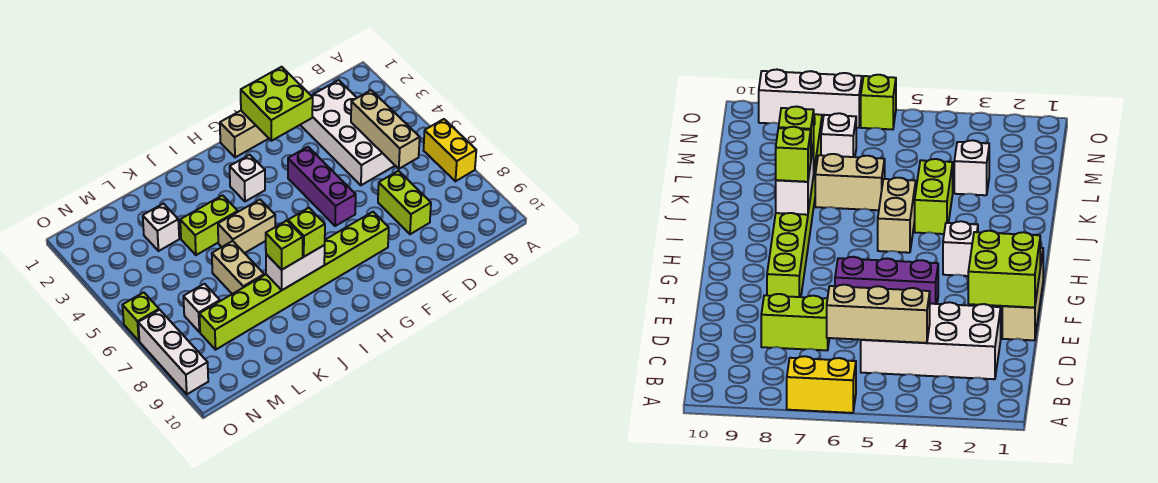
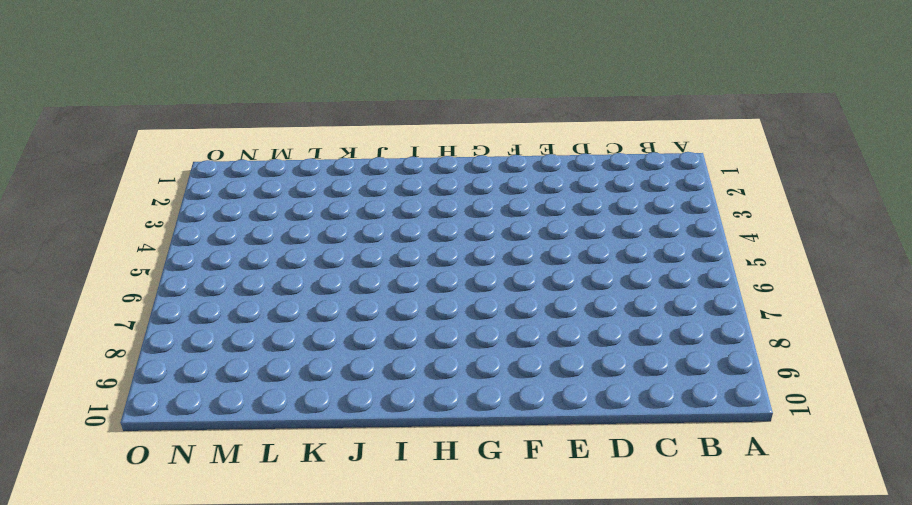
none -> yellow 1x2 brick [423,119,476,181]
none -> white 2x4 brick [301,80,395,185]
none -> lime 1x2 brick [378,171,431,234]

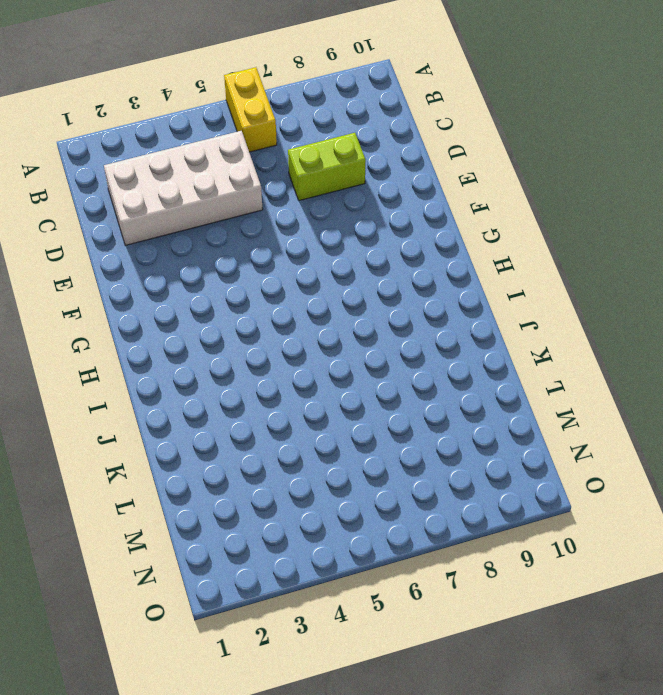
yellow 1x2 brick [224,67,277,152] -> yellow 1x2 brick turned to [423,119,476,181]
none -> tan 1x3 brick [220,111,269,157]
none -> purple 1x3 brick [288,147,356,226]
none -> lime 1x8 brick [199,212,389,350]

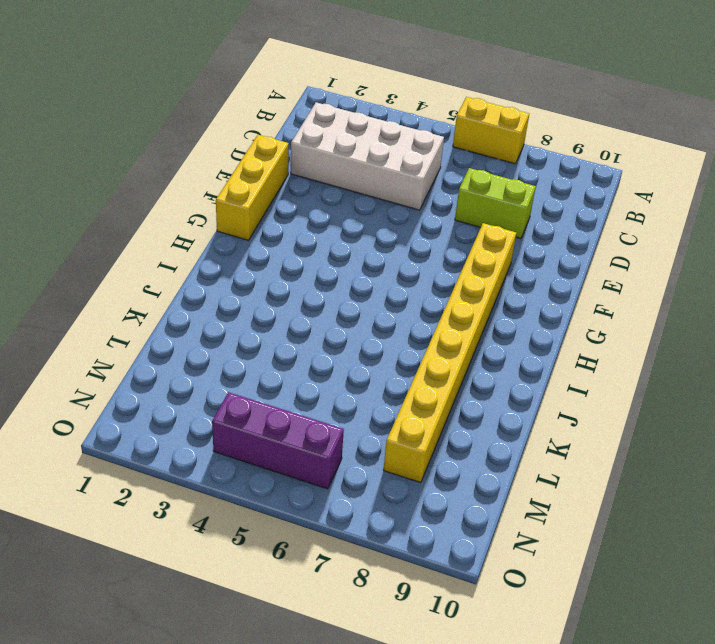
yellow 1x3 brick [216,135,289,240] -> tan 1x3 brick [220,111,269,157]
yellow 1x8 brick [383,223,516,483] -> lime 1x8 brick [199,212,389,350]
purple 1x3 brick [212,392,344,489] -> purple 1x3 brick moved to [288,147,356,226]
none -> white 1x1 brick [230,155,265,201]
none -> tan 1x2 brick [218,200,275,253]
none -> lime 1x2 brick [180,195,238,255]

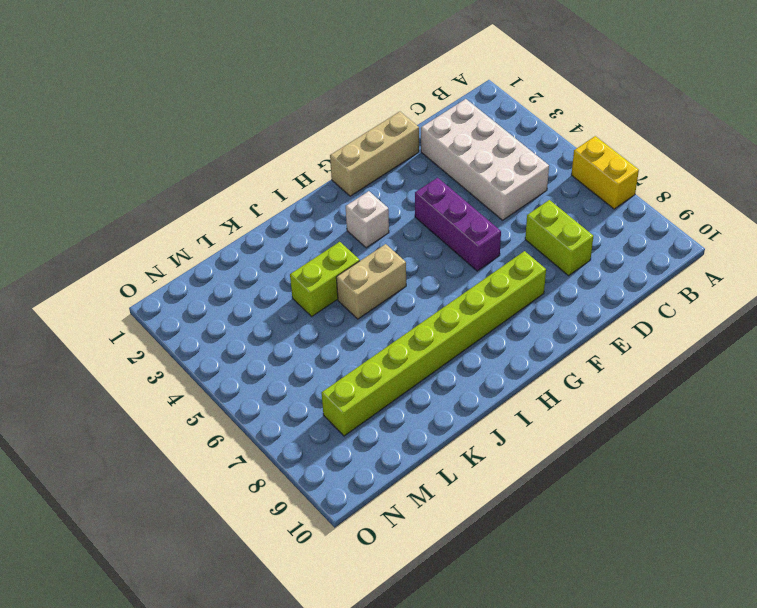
none -> tan 1x2 brick [212,241,264,294]
none -> white 1x1 brick [143,204,179,251]
none -> white 1x1 brick [183,284,220,332]

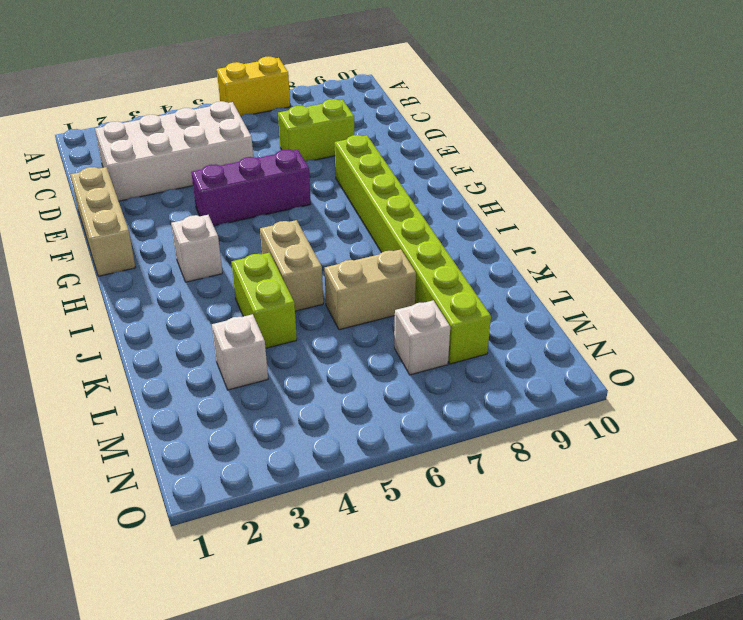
none -> lime 1x1 brick [122,292,159,341]
none -> white 1x3 brick [138,310,208,394]
none -> tan 1x3 brick [351,90,420,169]

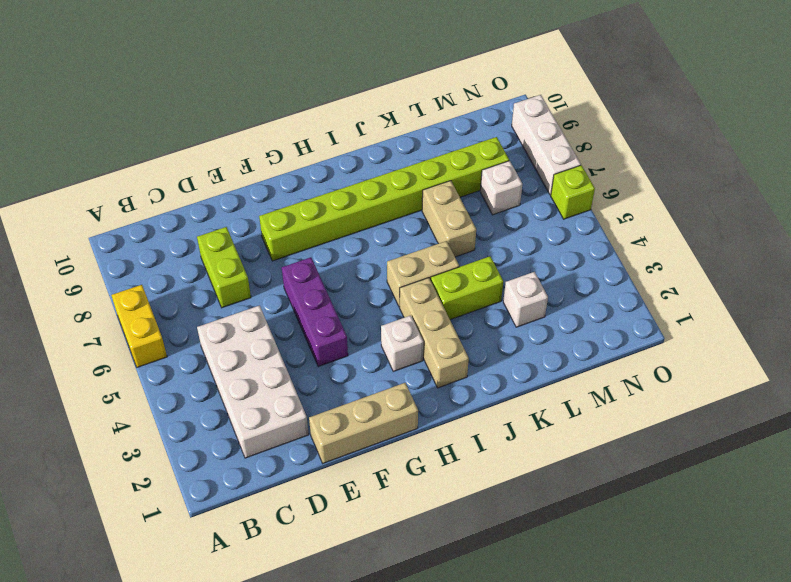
tan 1x3 brick [400,278,469,388] -> tan 1x3 brick moved to [351,90,420,169]
none -> lime 2x2 brick [241,67,313,141]
none -> white 1x2 brick [266,245,325,290]
none -> lime 1x1 brick [288,208,325,257]

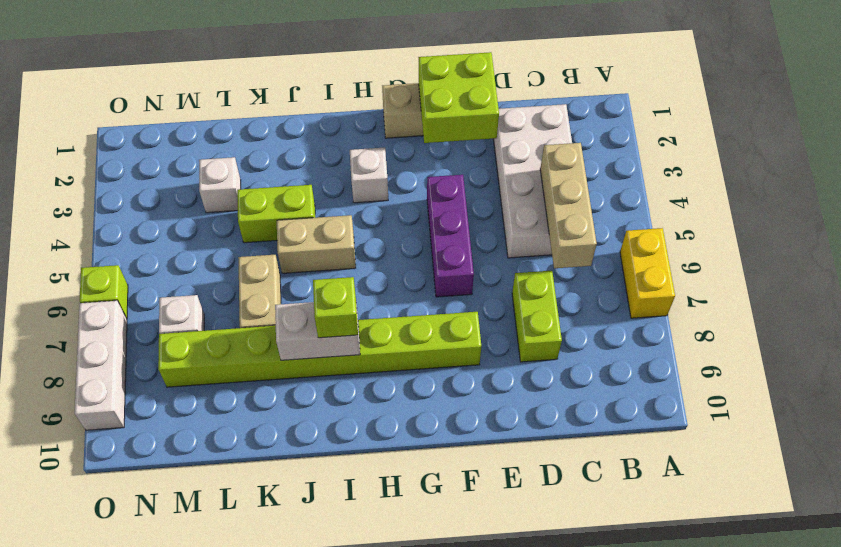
none -> lime 1x1 brick [266,221,303,270]

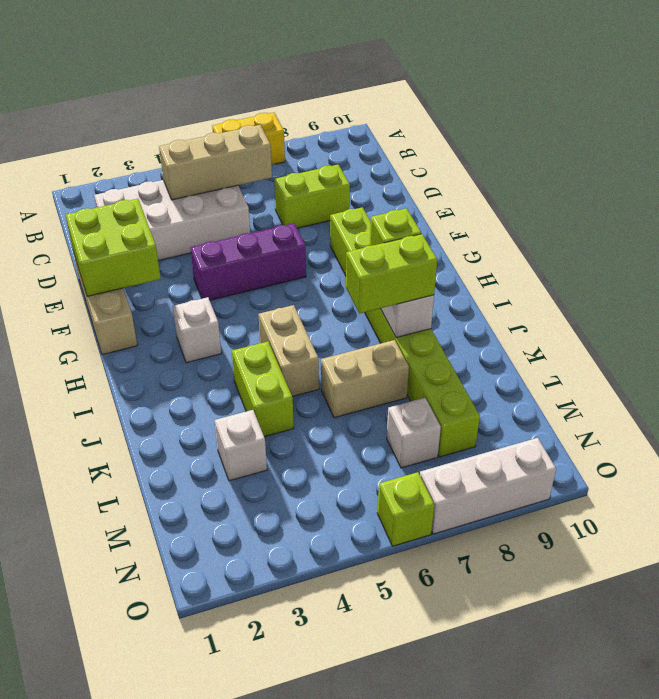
lime 1x2 brick [346,234,437,314] -> lime 1x1 brick [266,221,303,270]

